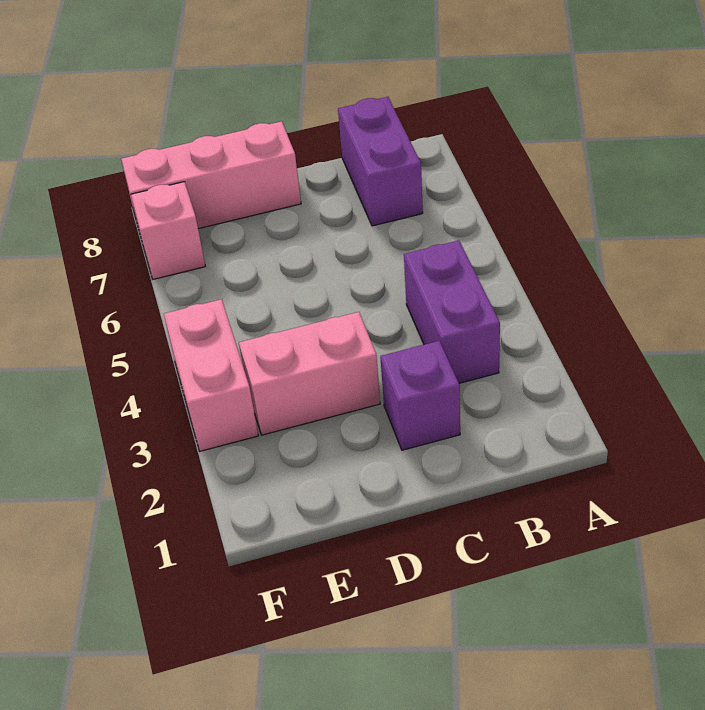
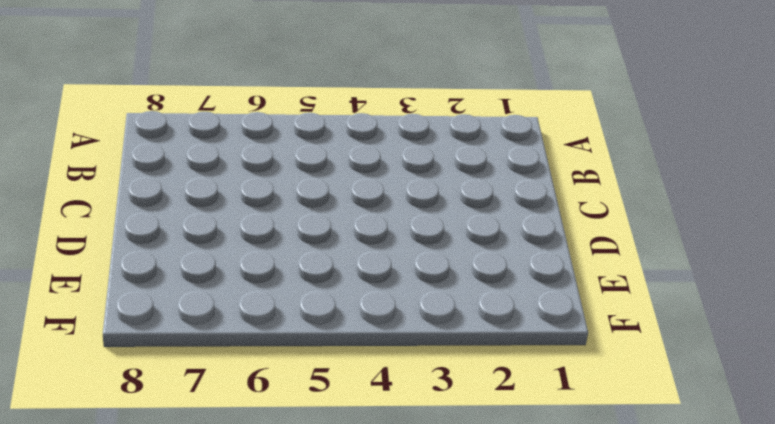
none -> purple 1x2 brick [404,240,500,383]
none -> purple 1x2 brick [338,97,423,226]

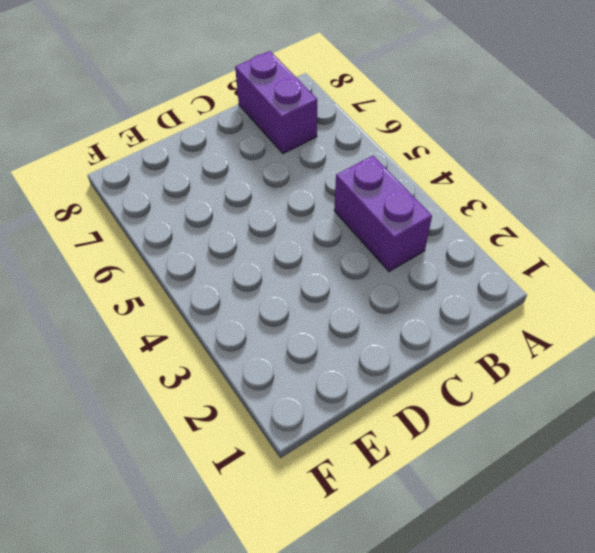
none -> purple 1x1 brick [380,341,460,450]
none -> pink 1x2 brick [239,312,380,435]

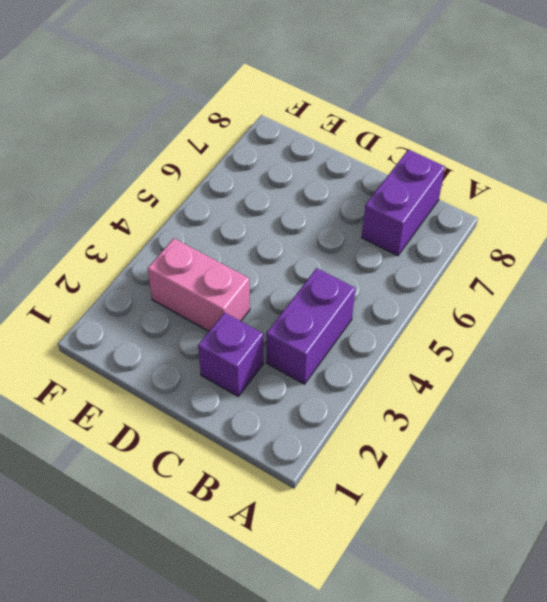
none -> pink 1x3 brick [121,121,301,232]
none -> pink 1x2 brick [164,299,258,451]

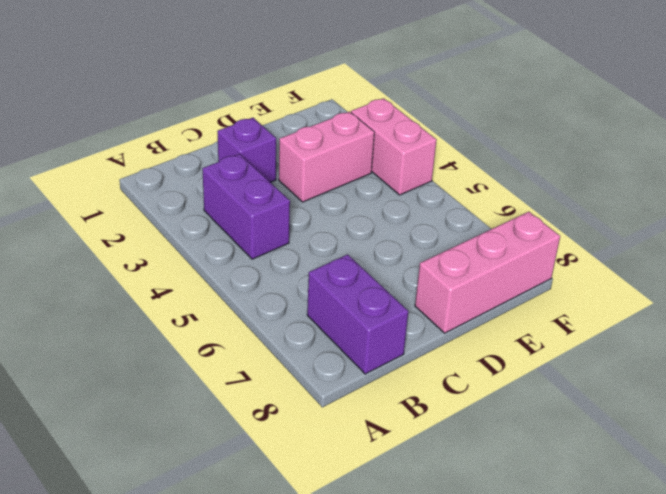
none -> pink 1x1 brick [131,182,205,279]

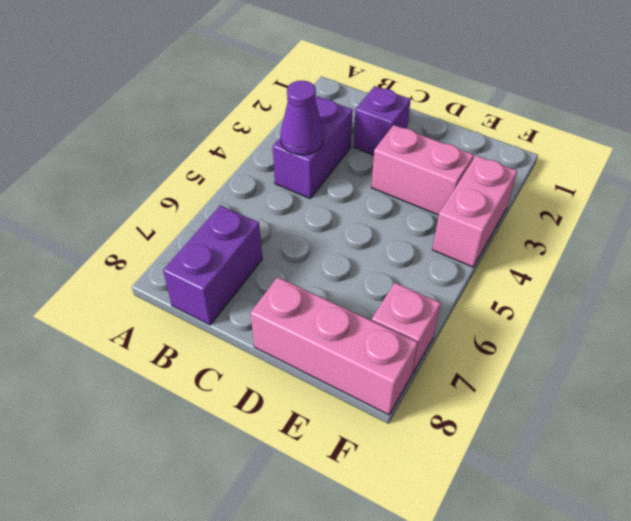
purple 1x1 cone [281,81,324,155] -> none

